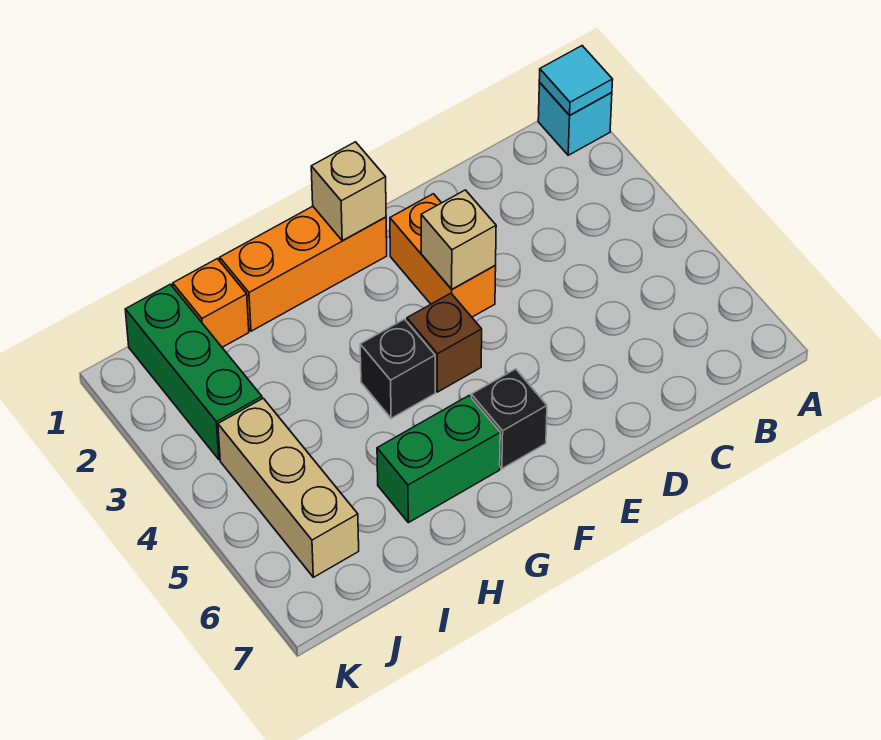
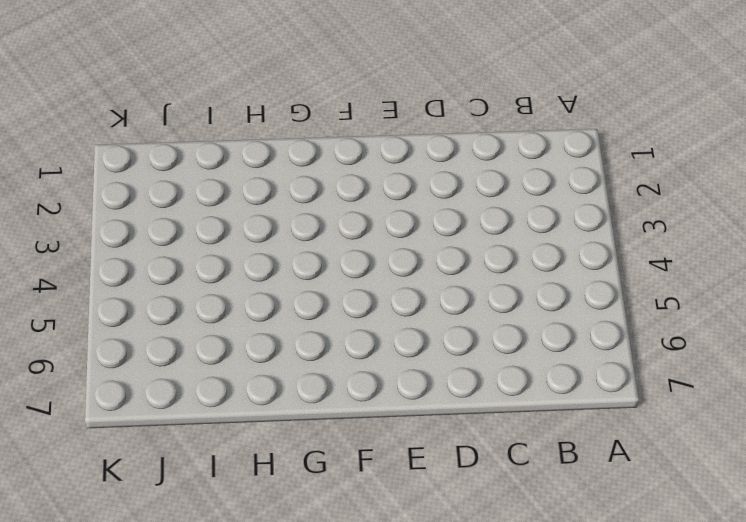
none -> cyan 1x1 brick [538,82,612,155]
none -> orange 1x2 brick [390,194,496,317]
none -> orange 1x3 brick [220,206,387,331]

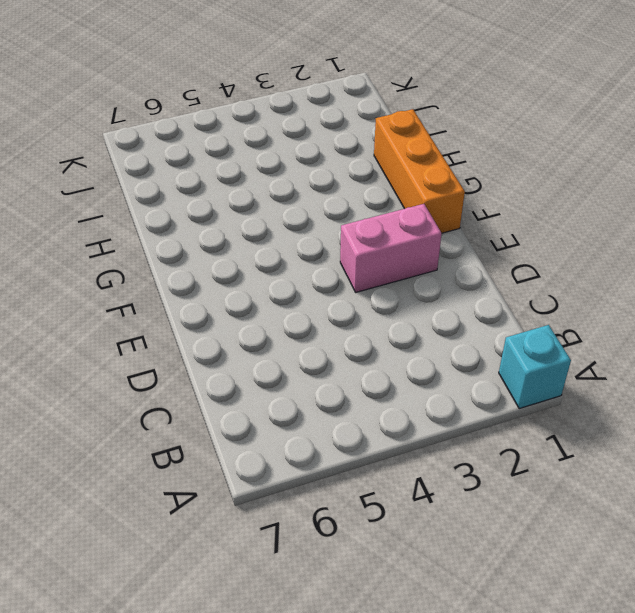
pink 1x2 brick [340,204,442,292] -> orange 1x2 brick [390,194,496,317]
none -> brown 1x1 brick [407,293,482,392]
none -> black 1x1 brick [471,369,547,469]
none -> black 1x1 brick [360,319,435,418]

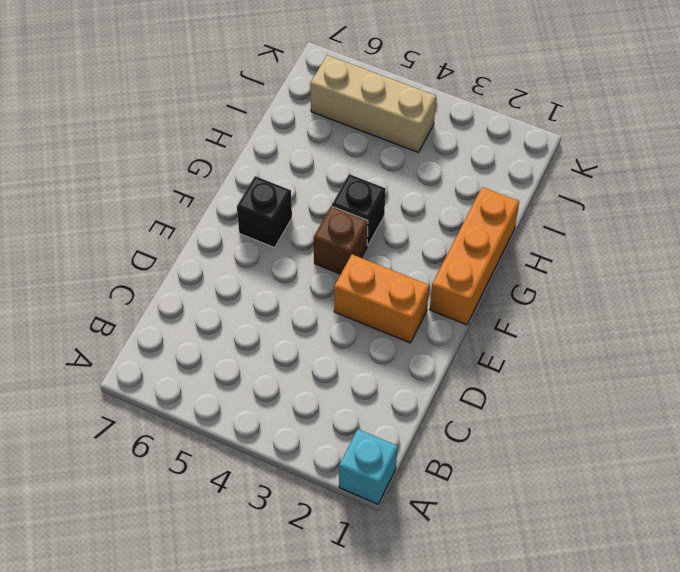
none -> green 1x2 brick [377,396,500,523]
none -> orange 1x1 brick [173,259,249,347]
none -> green 1x3 brick [125,284,262,459]

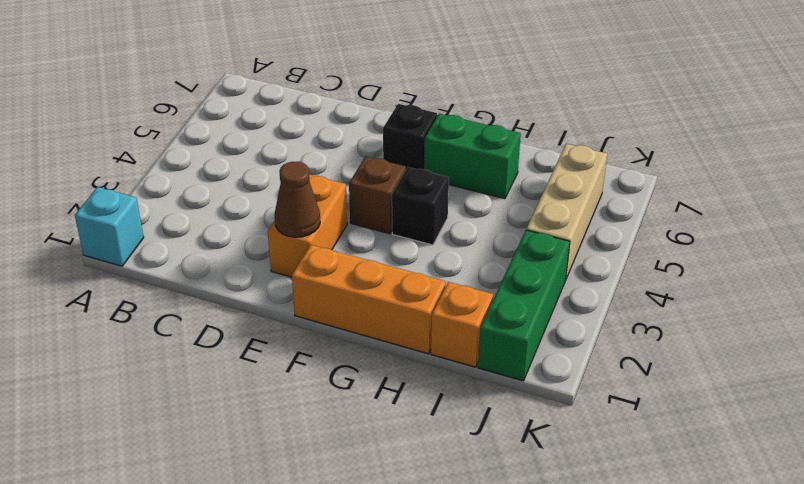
brown 1x1 cone [275,162,320,237] -> none
none -> cyan 1x1 tile [539,46,613,115]
none -> tan 1x1 brick [421,190,496,289]
none -> tan 1x1 brick [311,142,386,241]

